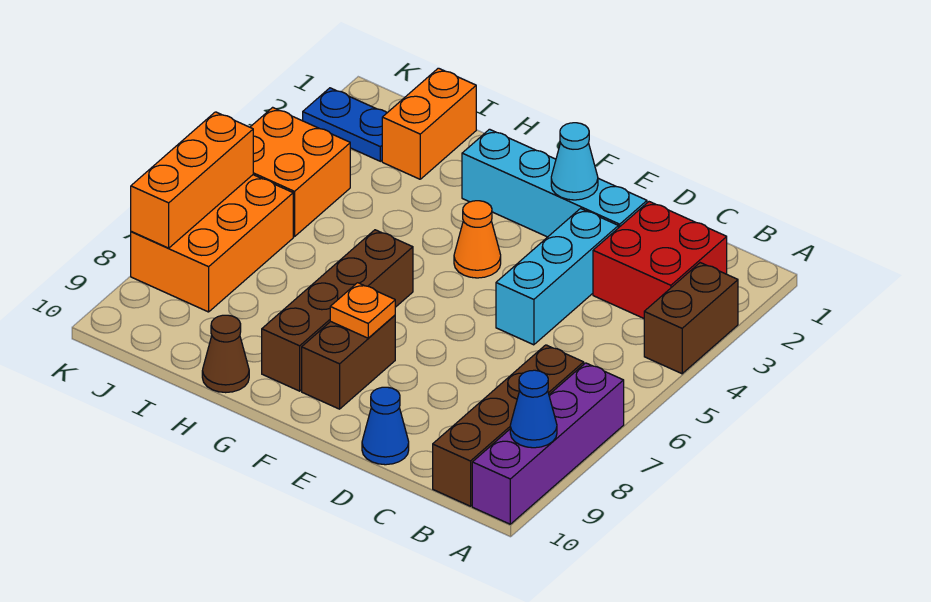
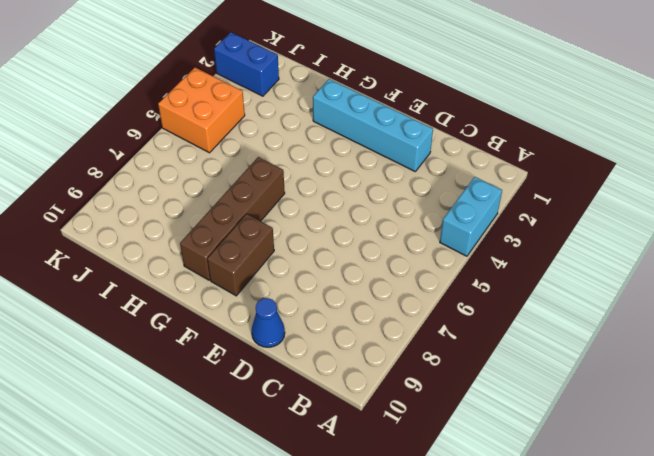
cyan 1x2 brick [440,177,502,256] -> brown 1x2 brick [644,263,738,374]
blue 1x2 brick [214,32,279,96] -> blue 1x2 plate [303,88,387,161]
none -> purple 1x4 brick [472,363,624,524]
none -> red 2x2 brick [593,202,727,318]
none -> brown 1x4 brick [433,345,584,506]

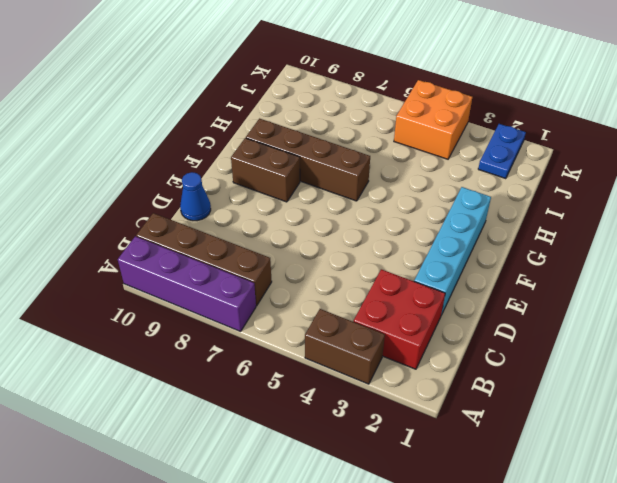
none -> cyan 1x3 brick [496,209,618,345]
none -> orange 1x1 cone [454,201,501,278]
none -> brown 1x1 cone [202,315,249,393]

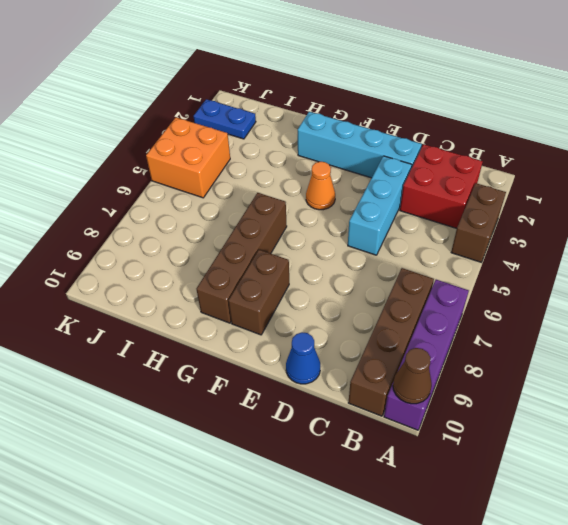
brown 1x1 cone [393,348,432,404] -> brown 1x1 cone moved to [202,315,249,393]
none -> orange 1x2 brick [382,68,476,179]
none -> orange 2x3 brick [131,175,293,312]
none -> blue 1x1 cone [510,370,557,448]

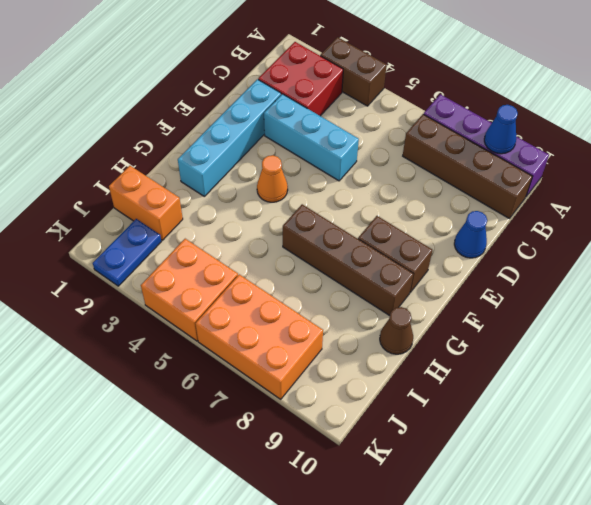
none -> cyan 1x1 cone [551,123,598,200]
none -> orange 1x1 plate [330,283,395,338]
none -> orange 1x3 brick [131,112,253,248]

